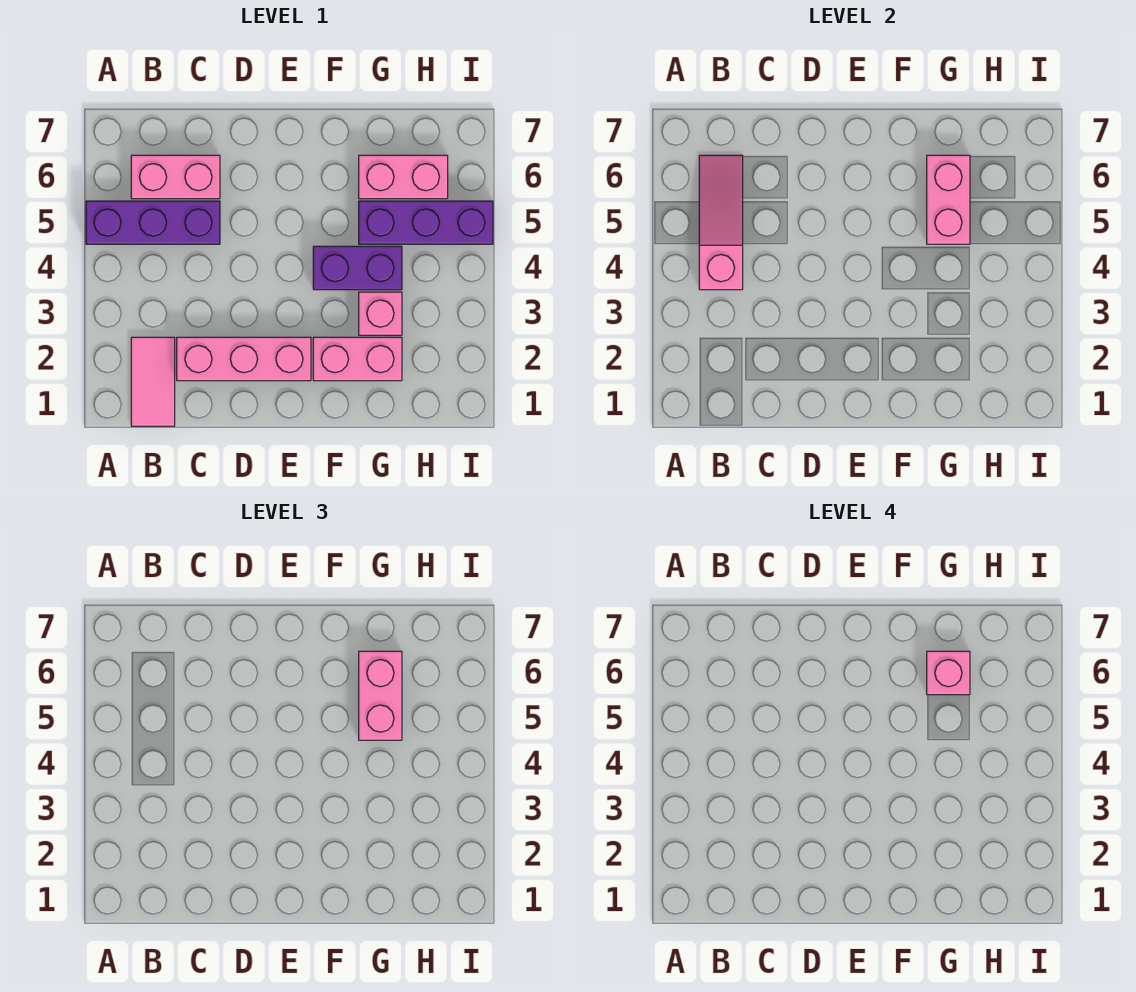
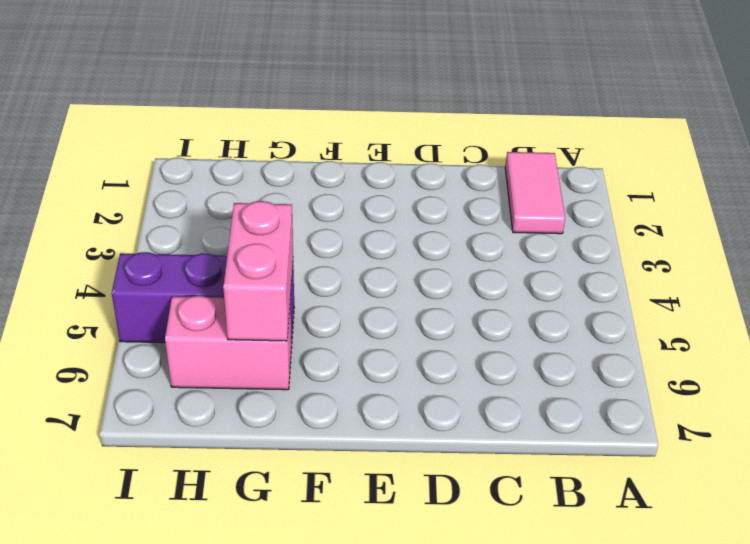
none -> purple 1x3 brick [86,201,220,244]
none -> pink 1x2 brick [131,155,220,199]
none -> pink 1x3 brick [177,337,311,381]

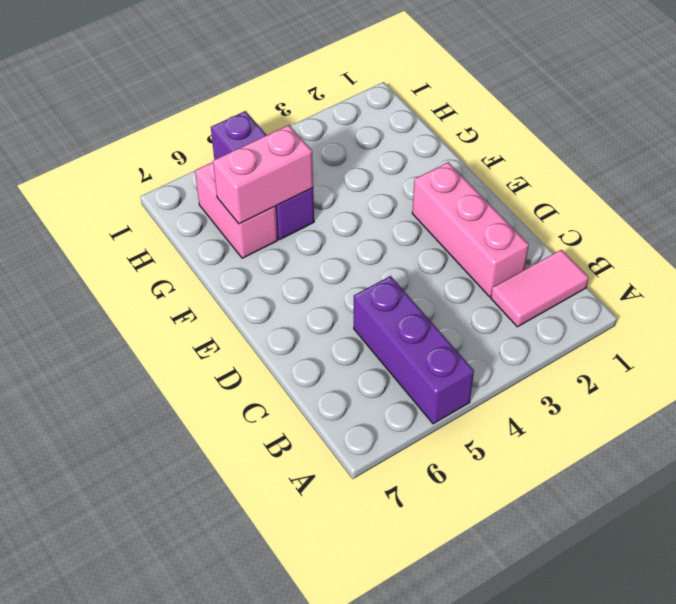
none -> pink 1x2 brick [131,155,220,199]
none -> pink 1x2 brick [313,337,402,381]
none -> purple 1x2 brick [313,246,402,290]

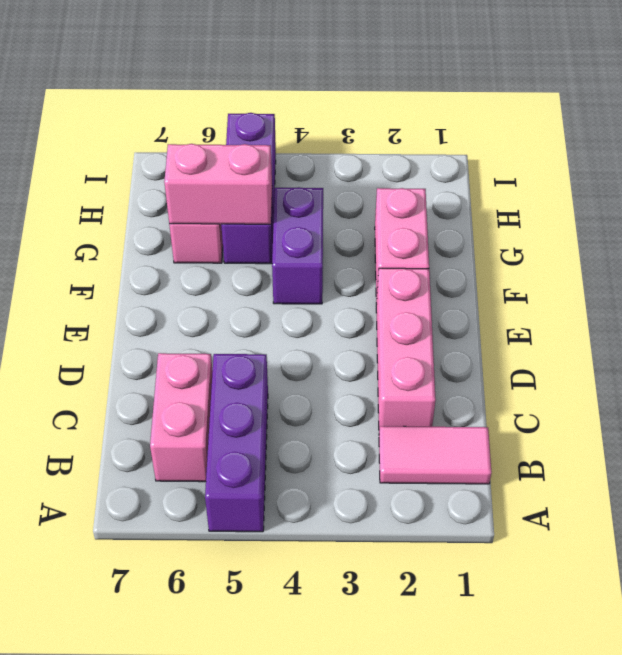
none -> pink 1x1 brick [359,292,402,335]
none -> pink 1x3 slope [699,155,743,290]
none -> pink 1x2 brick [359,651,402,740]

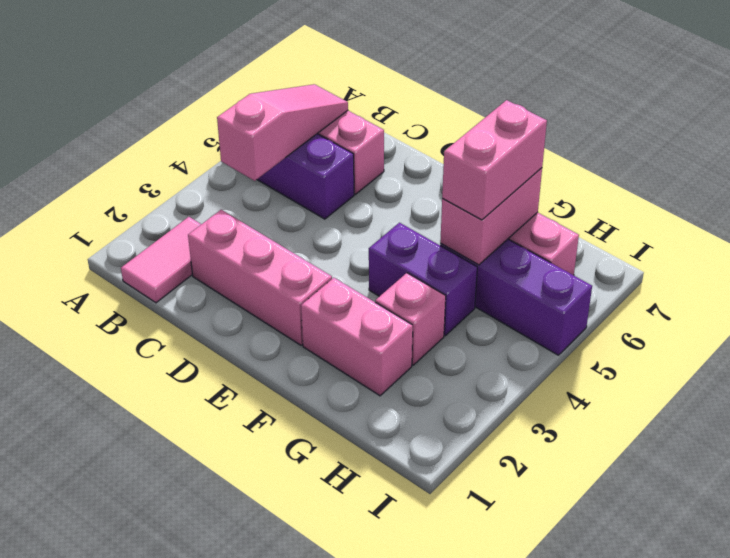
none -> pink 1x1 brick [927,651,970,695]

